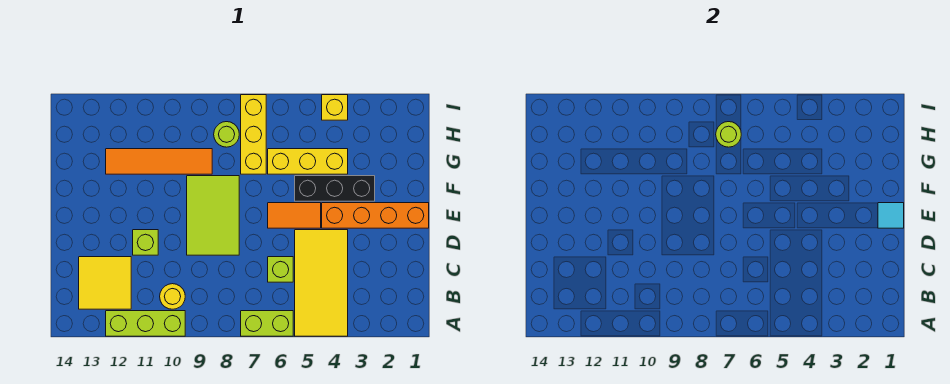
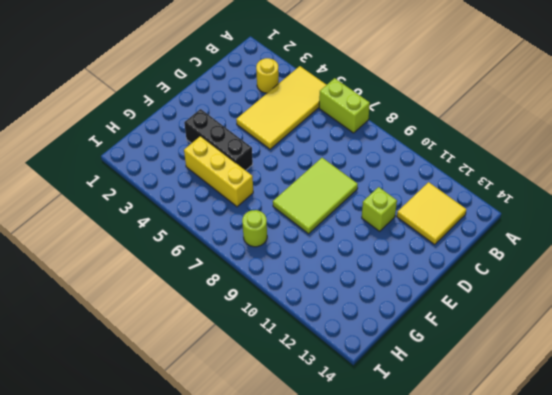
yellow 1x1 round brick [256,58,279,93] -> yellow 1x1 round brick moved to [160,284,185,309]
none -> lime 1x3 brick [106,311,185,336]
none -> lime 1x1 brick [268,257,293,282]
none -> orange 1x4 brick [322,203,429,228]

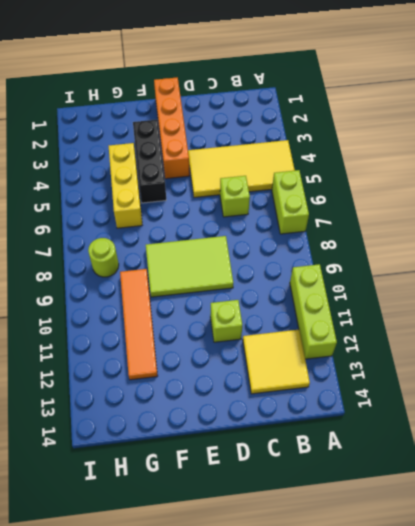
none -> yellow 1x1 round brick [160,284,185,309]
none -> orange 1x2 tile [268,203,321,228]
none -> yellow 1x3 brick [241,95,266,174]

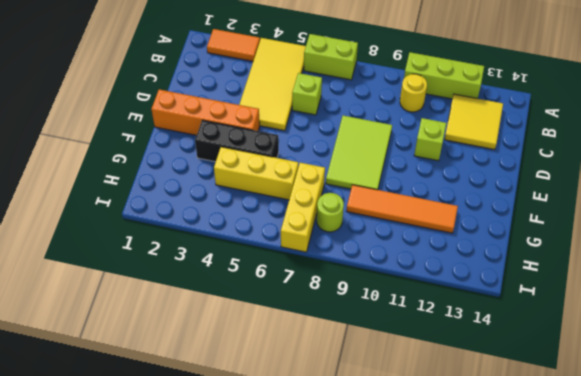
orange 1x2 tile [207,29,260,61] -> orange 1x2 tile moved to [268,203,321,228]
none -> yellow 1x1 brick [322,95,348,120]
none -> cyan 1x1 tile [878,203,904,228]
none -> lime 1x1 round brick [716,122,741,147]

